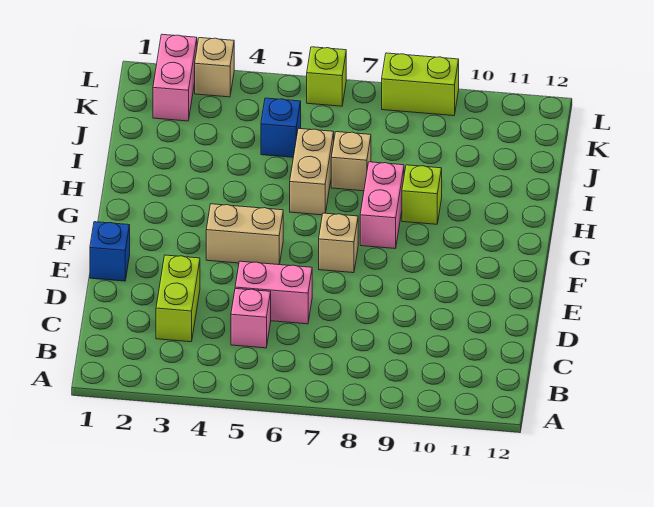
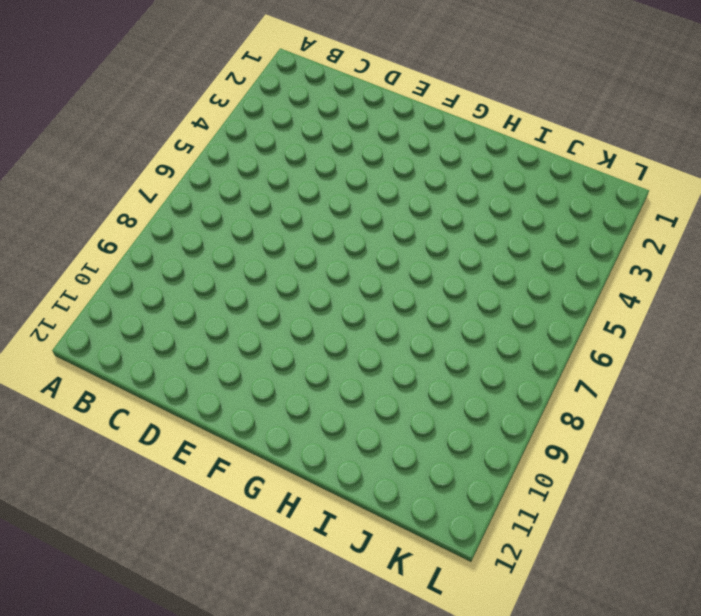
none -> lime 1x2 brick [156,255,200,342]
none -> pink 1x1 brick [231,289,271,348]
none -> pink 1x2 brick [235,261,312,324]

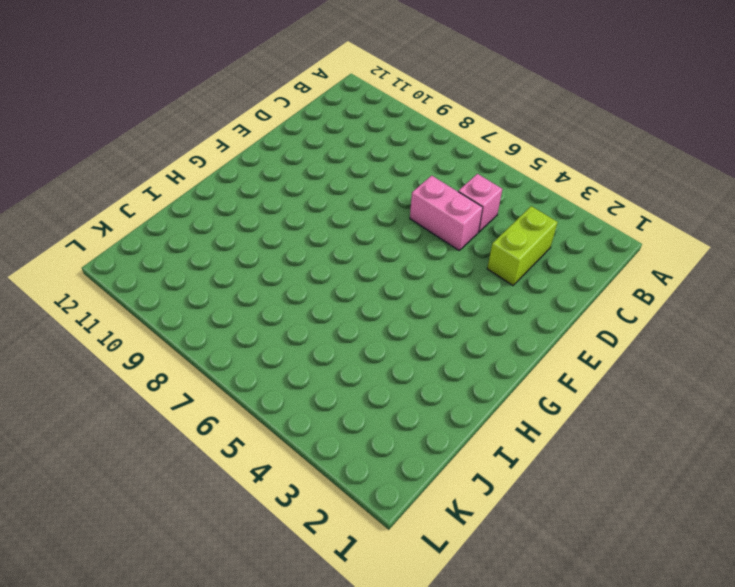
none -> blue 1x1 brick [90,222,130,281]
none -> tan 1x2 brick [206,204,283,265]
none -> tan 1x1 brick [319,213,358,273]

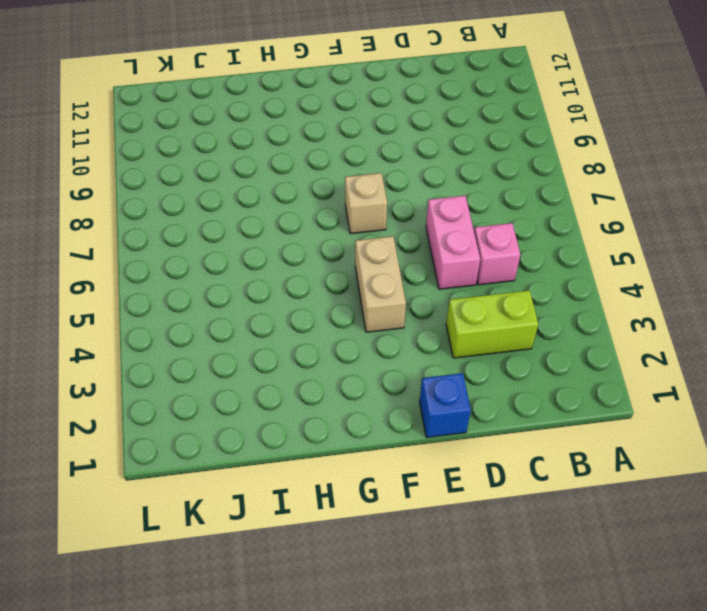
none -> pink 1x2 brick [360,162,404,249]
none -> tan 1x2 brick [290,128,334,215]
none -> lime 1x1 brick [402,165,442,224]

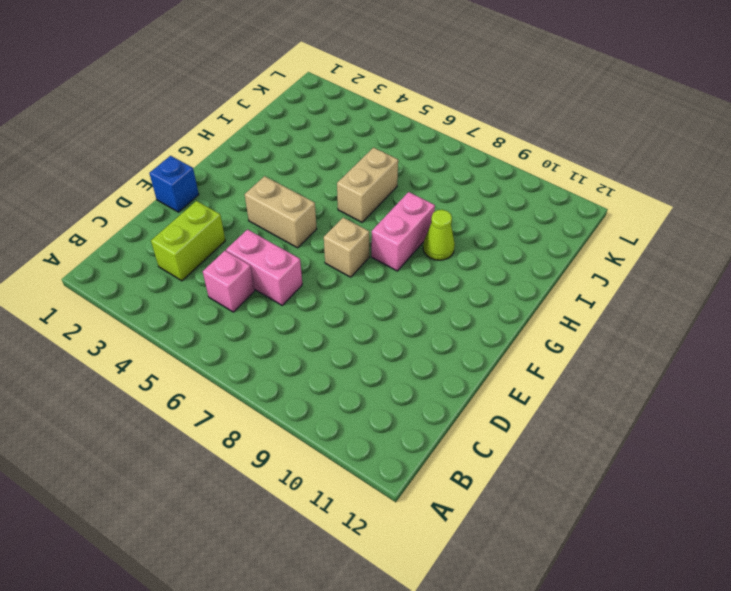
lime 1x1 cone [423,210,455,260] -> lime 1x1 brick [402,165,442,224]
none -> tan 1x1 brick [331,132,371,191]
none -> blue 1x1 brick [261,98,301,157]
none -> pink 1x2 brick [153,34,197,121]

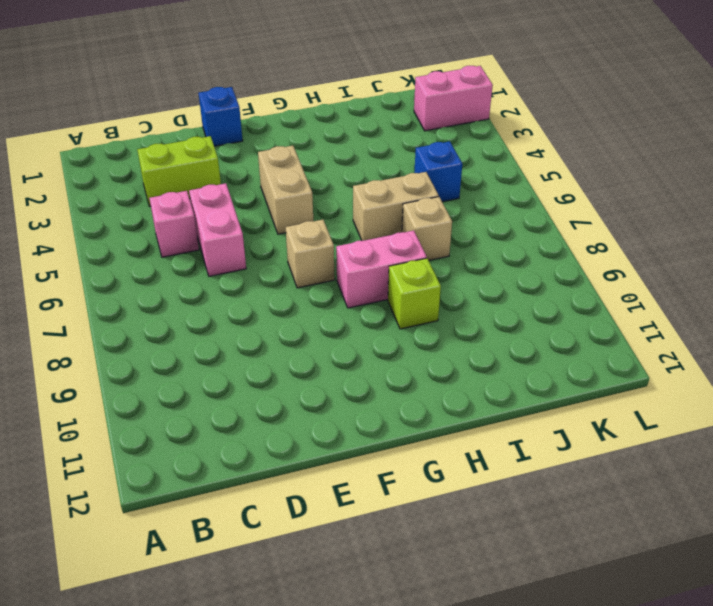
none -> tan 1x1 brick [195,38,234,97]
none -> lime 1x1 brick [307,47,346,106]
none -> lime 1x2 brick [382,53,459,116]

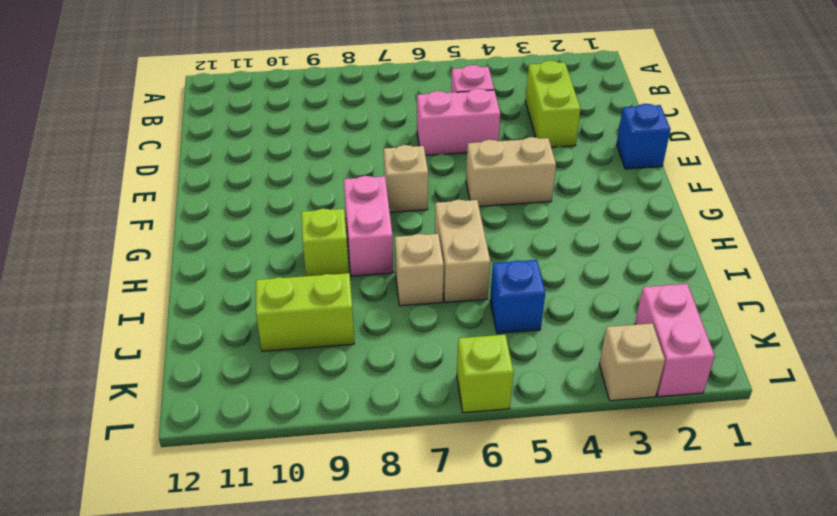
lime 1x2 brick [256,273,354,351] -> lime 1x2 brick moved to [382,53,459,116]

